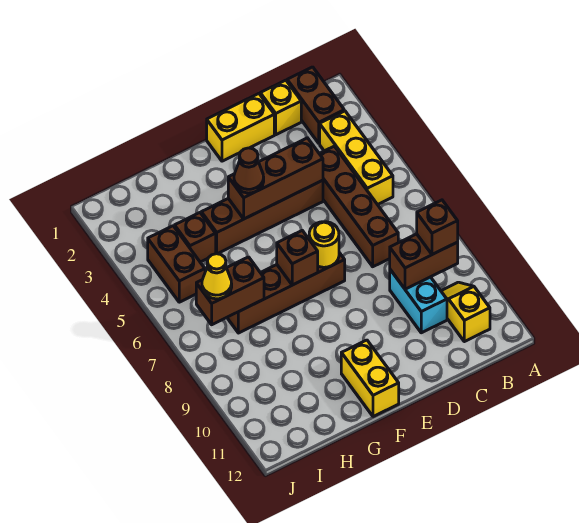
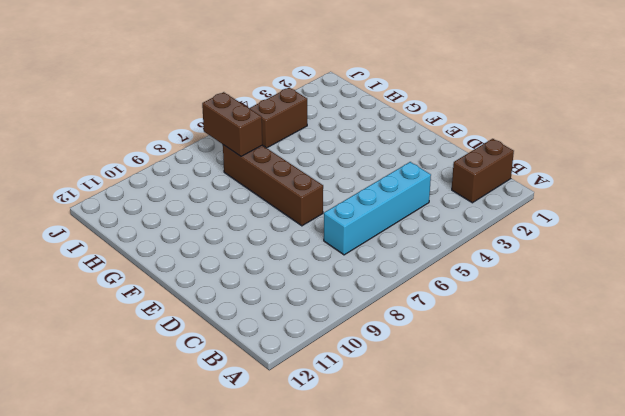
cyan 1x4 brick [324,162,431,255] -> brown 1x4 brick [319,146,398,267]
none -> yellow 1x3 brick [320,111,393,205]
none -> yellow 1x2 slope [441,282,490,342]
none -> yellow 1x1 brick [260,80,301,135]

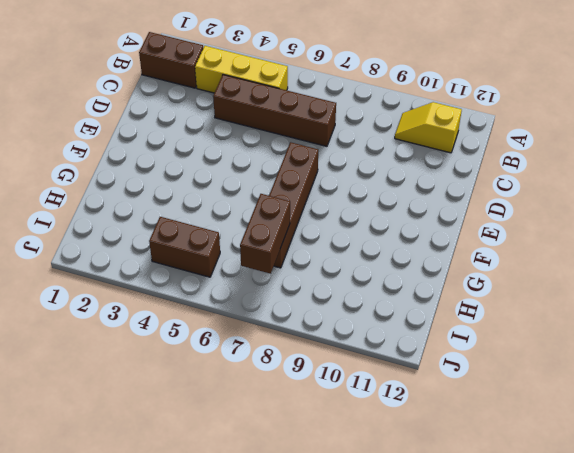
none -> yellow 1x1 brick [260,80,301,135]
none -> cyan 1x2 brick [390,270,447,333]
none -> yellow 1x2 brick [207,94,274,161]

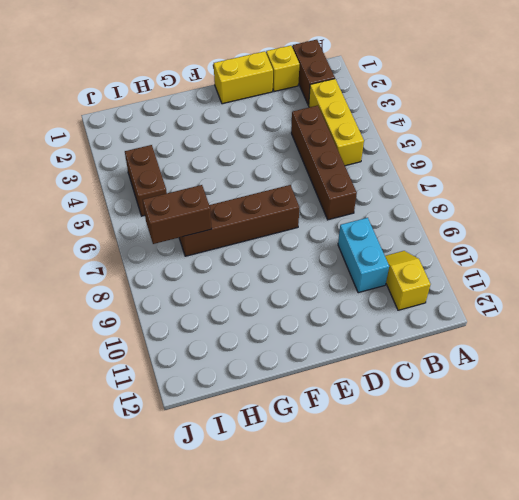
none -> brown 1x4 brick [201,180,323,254]
none -> yellow 1x2 brick [341,340,399,417]
none -> brown 1x1 brick [175,213,216,262]

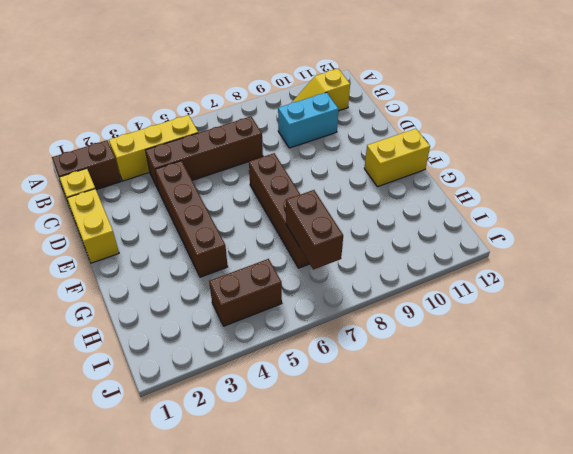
none -> brown 1x1 brick [175,213,216,262]
none -> brown 1x2 brick [390,234,458,289]
none -> brown 1x3 brick [228,138,323,219]

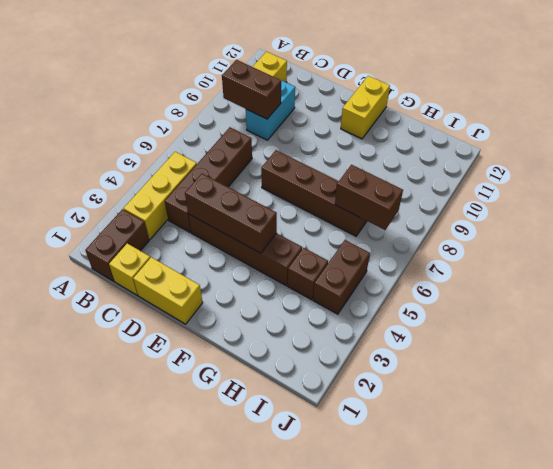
none -> yellow 1x1 round brick [309,222,339,267]
none -> brown 1x1 brick [277,231,318,285]
none -> brown 1x1 brick [417,200,458,254]

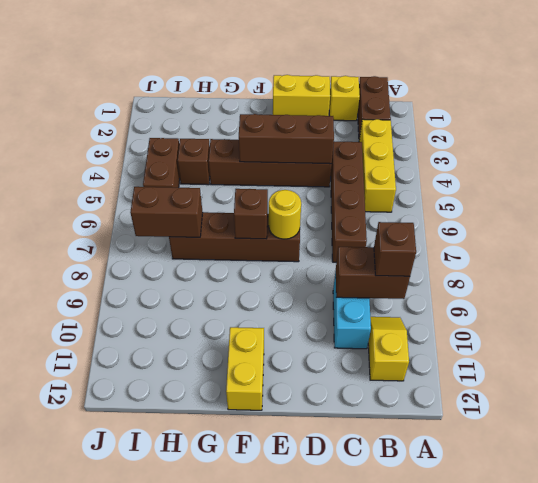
none -> brown 1x1 cone [234,148,264,193]
none -> yellow 1x1 cone [202,253,232,299]

